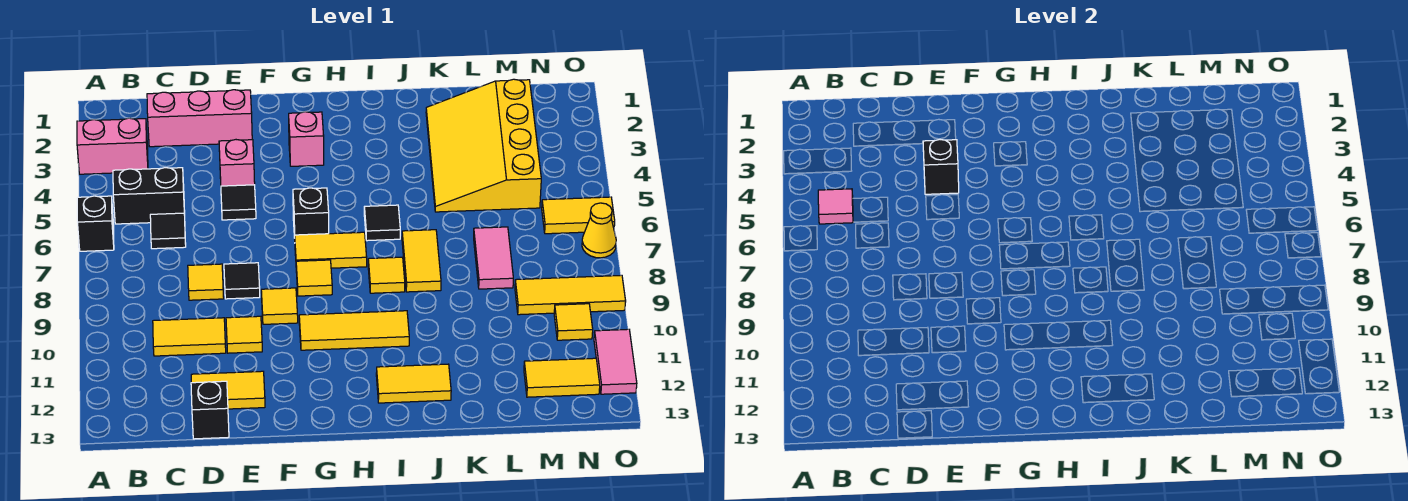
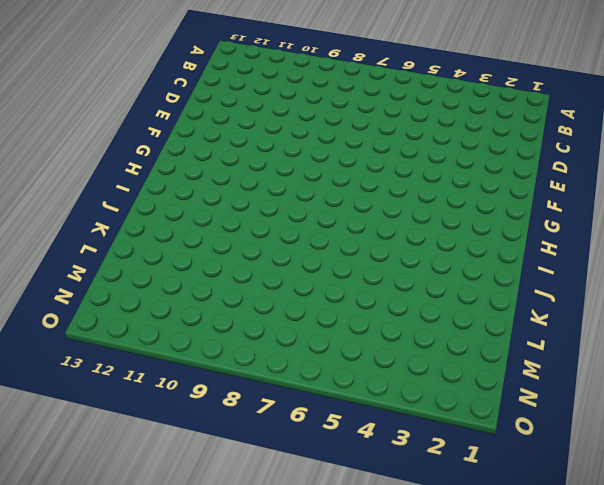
none -> pink 1x2 brick [77,118,148,174]
none -> black 1x1 brick [77,196,114,251]
none -> black 1x2 brick [113,168,185,224]
none -> pink 1x3 brick [147,90,252,147]

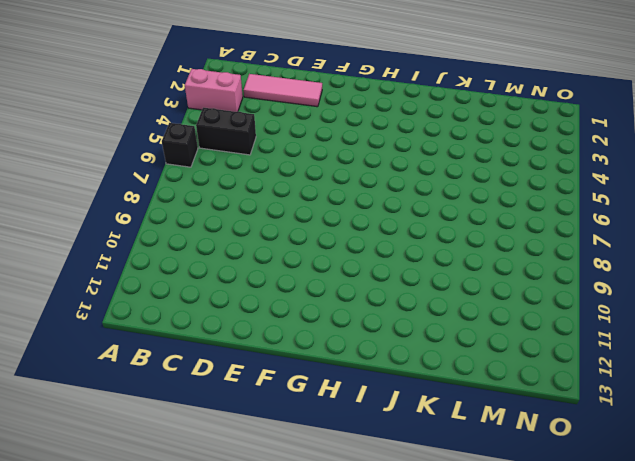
pink 1x3 tile [244,74,322,107] -> pink 1x3 brick [147,90,252,147]
none -> black 1x1 tile [150,213,186,249]
none -> yellow 1x2 tile [153,318,226,356]
none -> yellow 1x1 tile [188,264,224,300]
none -> yellow 1x2 tile [191,371,265,409]

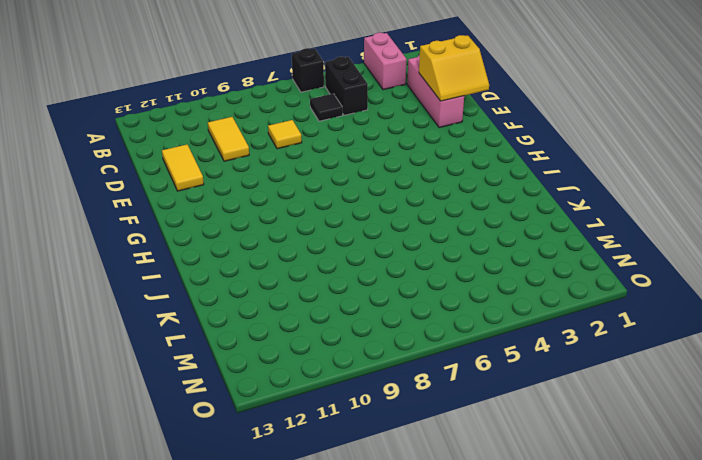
yellow 2x2 slope [419,35,489,101] -> none
none -> black 1x1 brick [191,381,229,439]
none -> pink 1x1 brick [219,140,255,186]
none -> black 1x1 tile [221,185,256,220]
none -> black 1x1 tile [224,263,260,299]

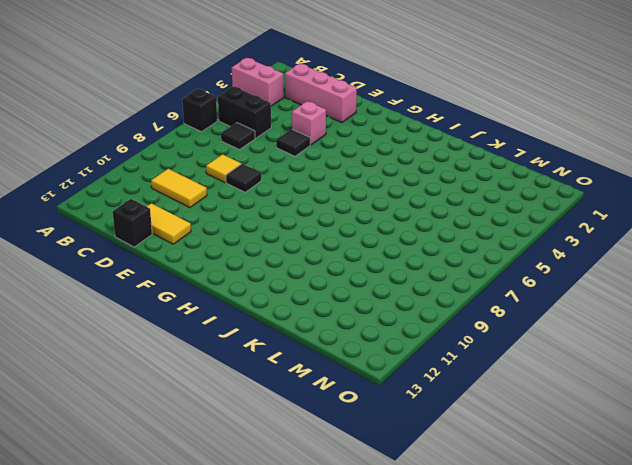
none -> yellow 1x1 tile [226,316,262,353]
none -> yellow 1x1 tile [261,288,298,324]
none -> pink 1x1 brick [289,112,324,166]
none -> black 1x1 brick [293,188,329,238]

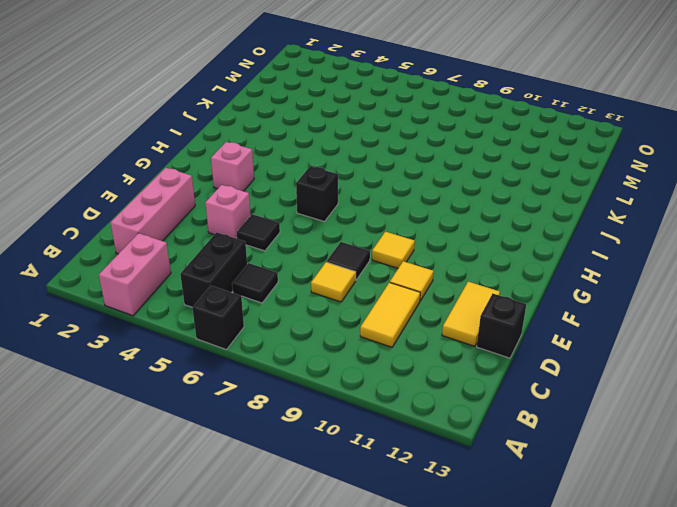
none -> yellow 1x2 tile [295,232,367,268]
none -> yellow 1x1 tile [296,260,332,296]
none -> yellow 1x3 tile [299,311,409,350]
none -> black 1x1 tile [364,205,400,241]

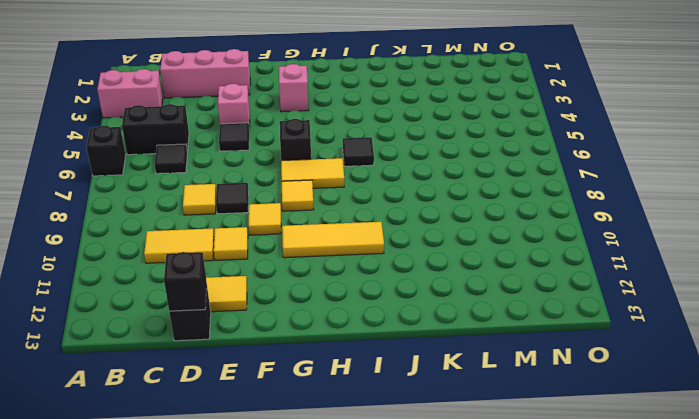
black 1x1 brick [164,252,207,311] -> black 1x1 brick moved to [923,140,959,194]
none -> yellow 1x1 tile [368,257,405,293]
none -> yellow 1x2 tile [376,364,451,403]
none -> yellow 1x2 tile [402,230,441,292]
none -> yellow 3x4 slope [426,79,541,212]

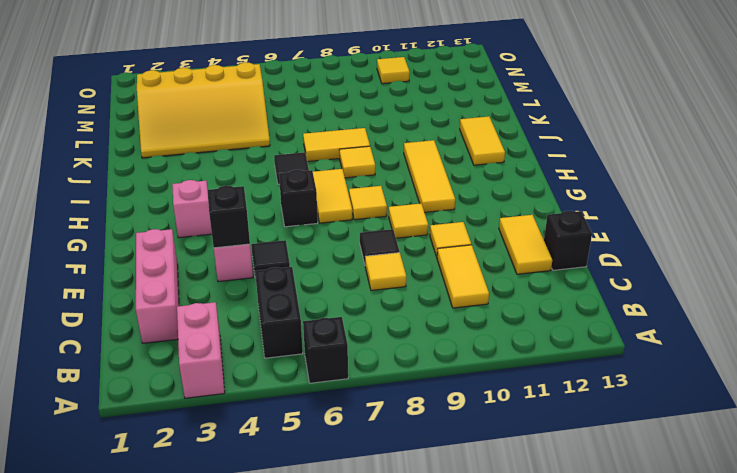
none -> black 1x1 tile [150,213,186,249]
none -> pink 1x2 tile [474,227,513,289]
none -> yellow 1x3 tile [515,275,626,315]
none -> yellow 1x2 tile [524,358,600,397]

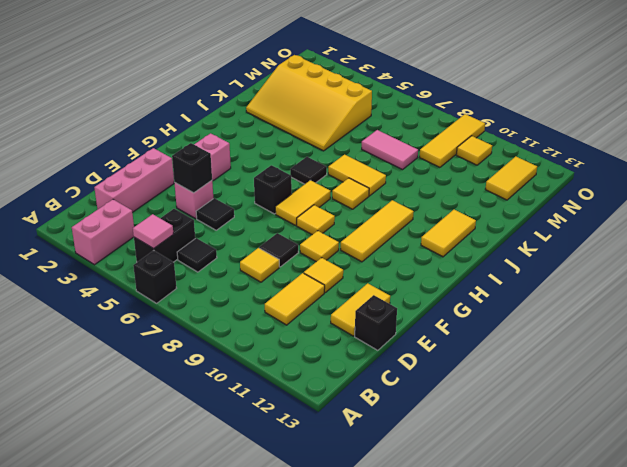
none -> yellow 1x2 tile [542,197,615,234]
none -> yellow 1x1 cone [582,203,616,258]
none -> pink 1x2 tile [594,329,637,394]

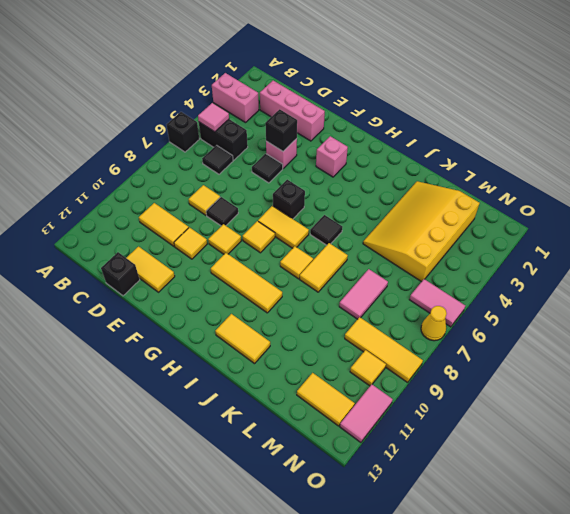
pink 1x2 tile [409,279,465,327] -> yellow 1x2 tile [542,197,615,234]

